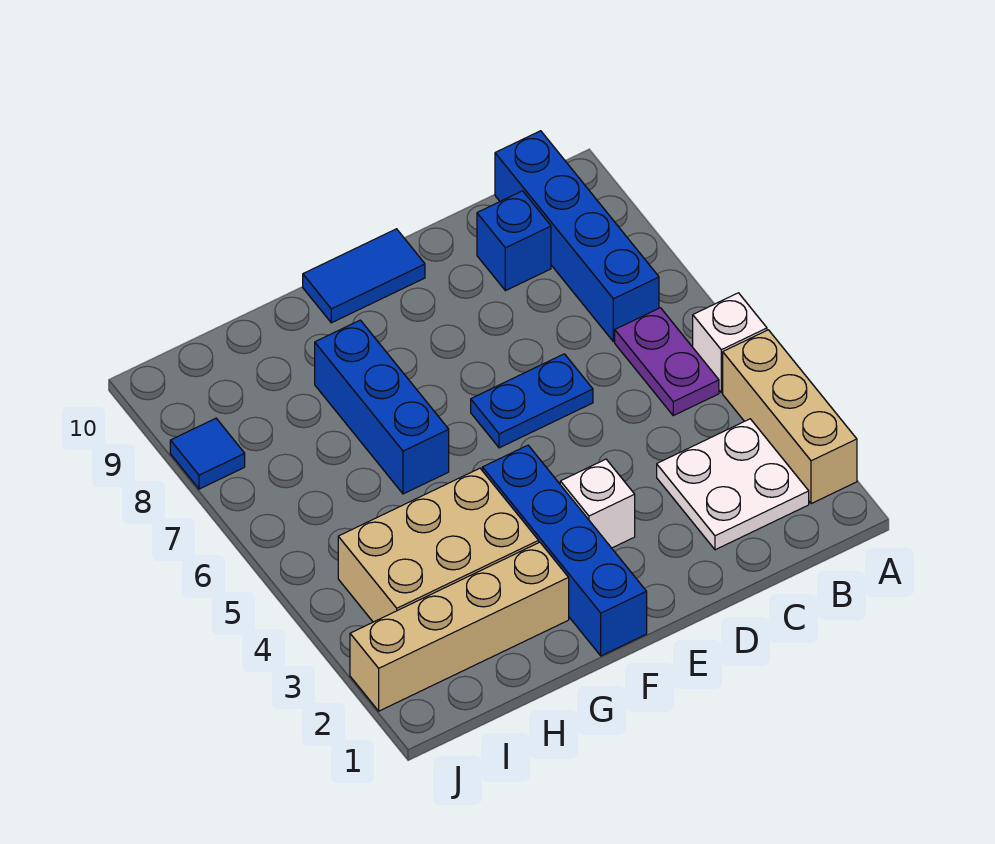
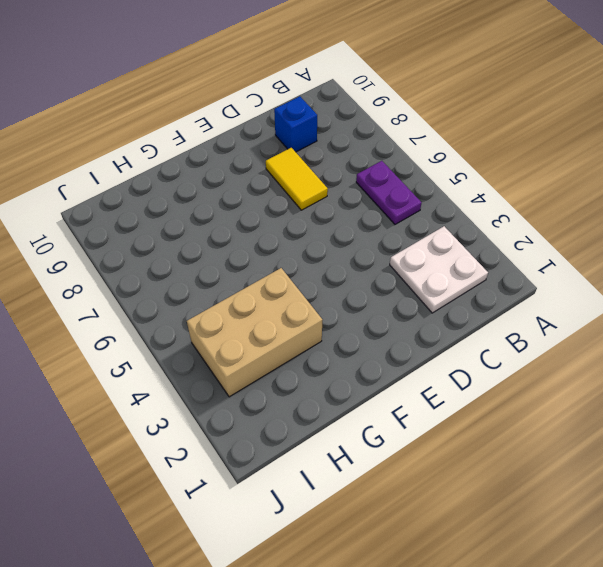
yellow 1x2 tile [266,148,328,210] -> none
none -> tan 1x3 brick [723,330,857,504]
none -> white 1x1 brick [693,293,767,393]
none -> blue 1x4 brick [495,131,659,342]

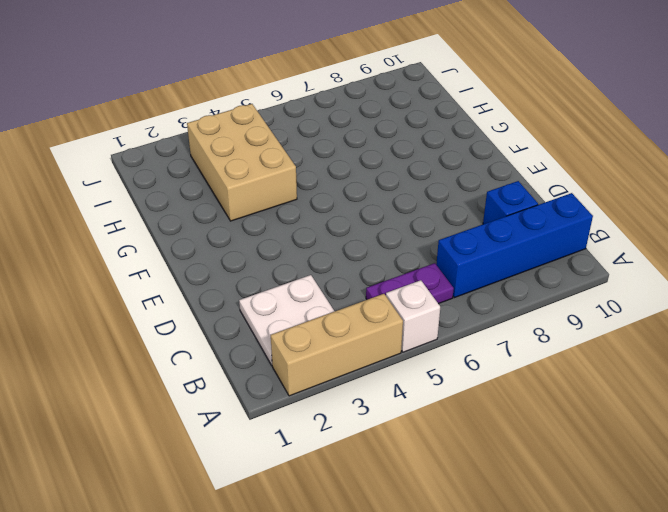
none -> blue 1x2 plate [471,354,593,448]
none -> white 1x1 brick [560,459,635,548]
none -> blue 1x2 tile [303,229,425,323]

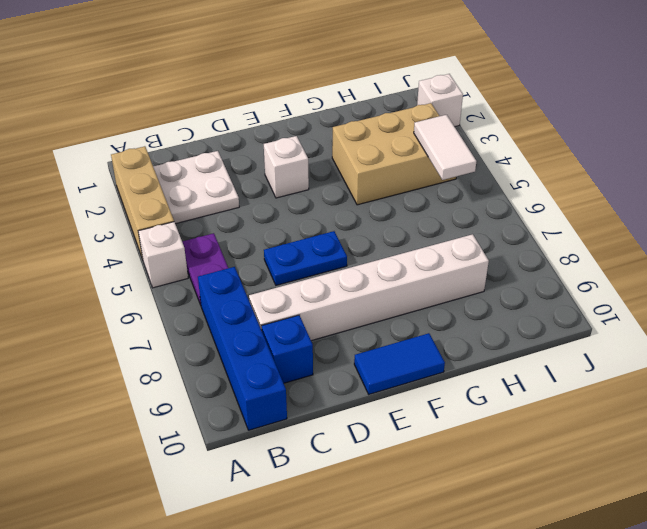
white 1x6 brick [249,234,489,341] -> blue 1x3 brick [315,320,449,494]
white 1x2 tile [414,115,476,180] -> none
white 1x1 brick [417,74,463,127] -> tan 1x4 brick [350,542,569,711]
none -> blue 1x4 brick [482,445,647,656]
none -> blue 1x1 tile [170,418,245,489]

